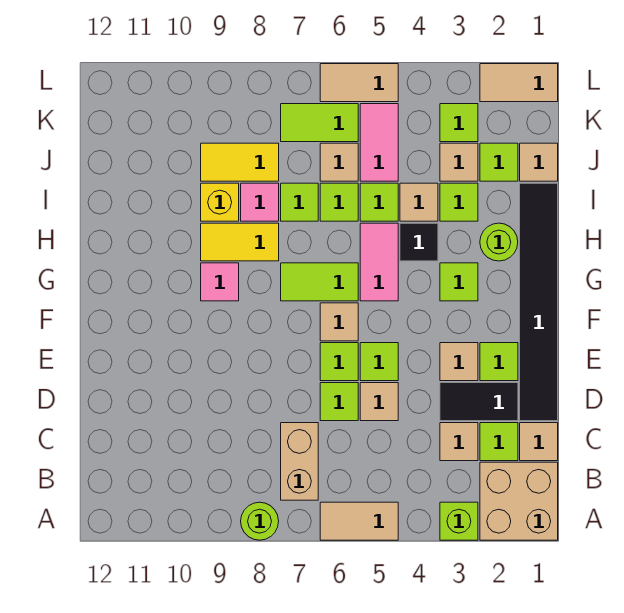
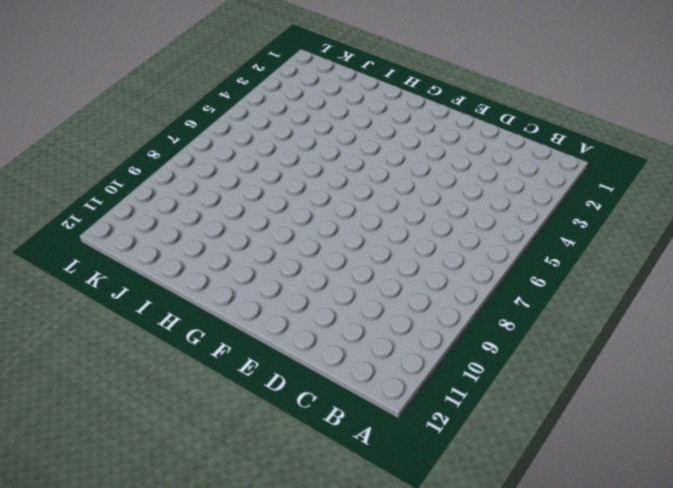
none -> tan 2x2 brick [480,462,558,540]
none -> lime 1x1 brick [440,502,478,540]
none -> tan 1x2 tile [320,502,398,540]
none -> lime 1x1 round brick [241,502,279,540]

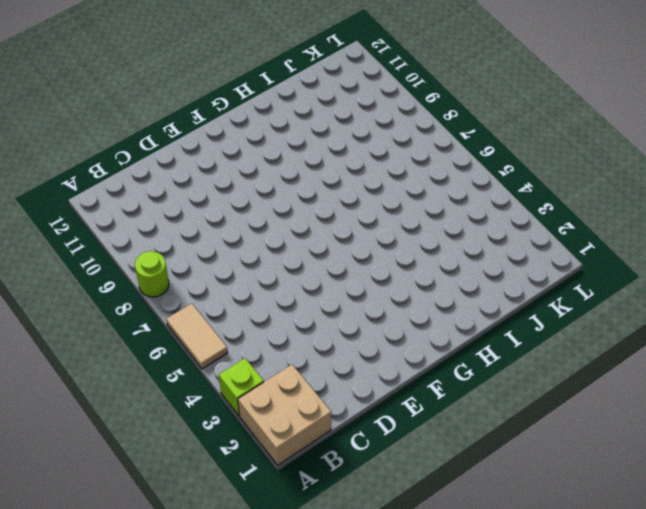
none -> tan 1x2 brick [281,423,318,500]
none -> tan 1x1 tile [520,423,558,461]
none -> lime 1x1 tile [480,423,518,461]
none -> tan 1x1 tile [440,423,478,461]

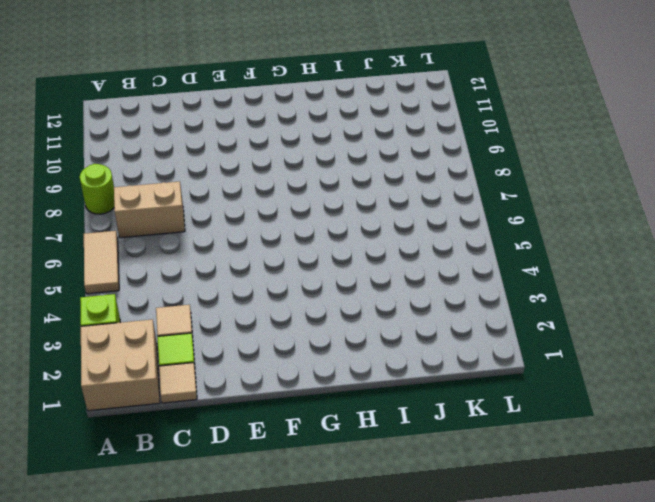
none -> black 1x6 tile [520,183,558,421]
none -> black 1x2 tile [440,383,518,421]
none -> tan 1x1 tile [360,383,398,421]
none -> lime 1x1 tile [320,383,358,421]

